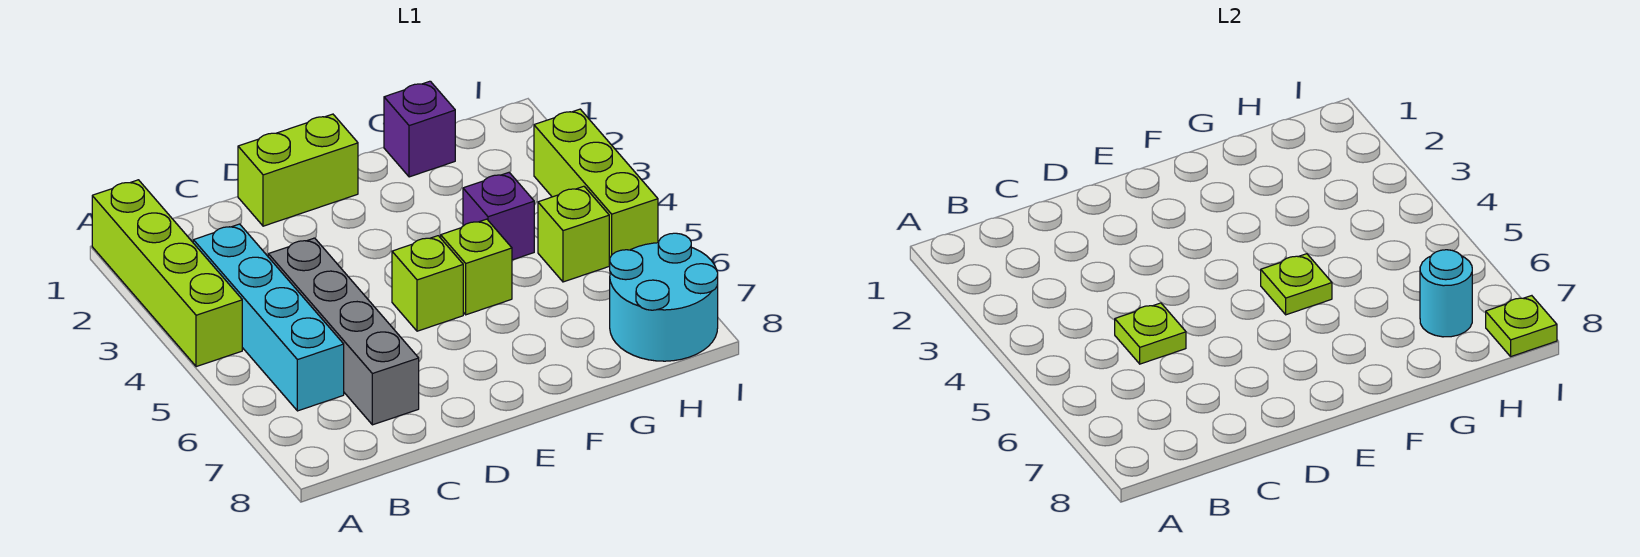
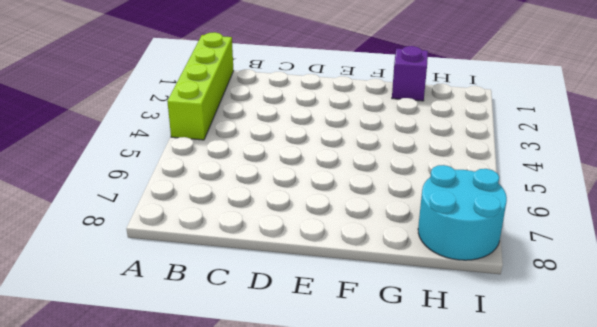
none -> cyan 1x4 brick [193,224,344,411]
none -> grey 1x4 brick [268,238,419,425]
none -> lime 1x2 brick [238,114,358,226]

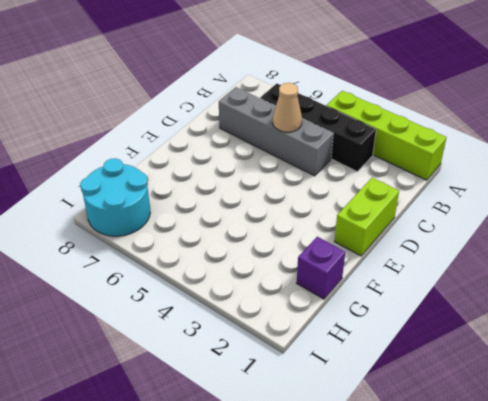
black 1x4 brick [260,84,376,171] -> cyan 1x4 brick [193,224,344,411]
tan 1x1 cone [273,83,302,132] -> lime 1x1 plate [1115,303,1186,364]
none -> lime 1x1 brick [392,236,463,331]
none -> lime 1x1 brick [441,219,512,315]
none -> purple 1x1 brick [463,173,534,260]

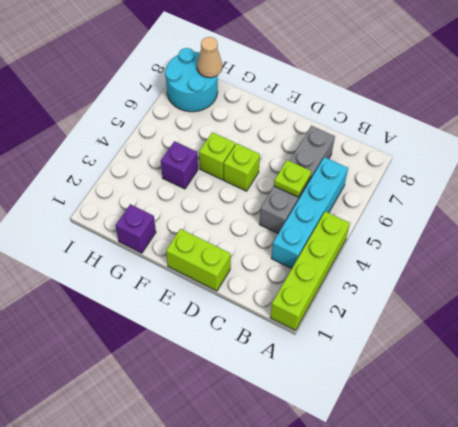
tan 1x1 cone [197,37,222,78] -> none
none -> lime 1x1 brick [538,186,609,282]
none -> lime 1x3 brick [534,109,658,263]
none -> lime 1x1 plate [1261,254,1332,315]

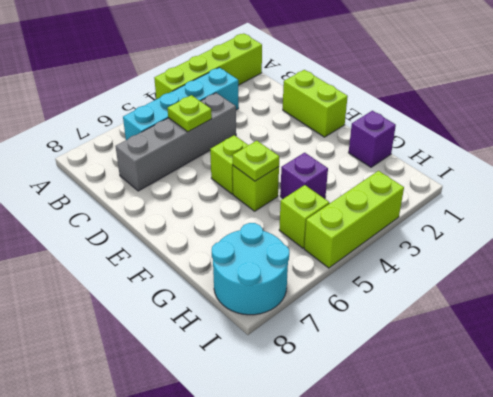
none -> cyan 1x1 round brick [1420,250,1472,337]
none -> lime 1x1 plate [1486,296,1557,356]

